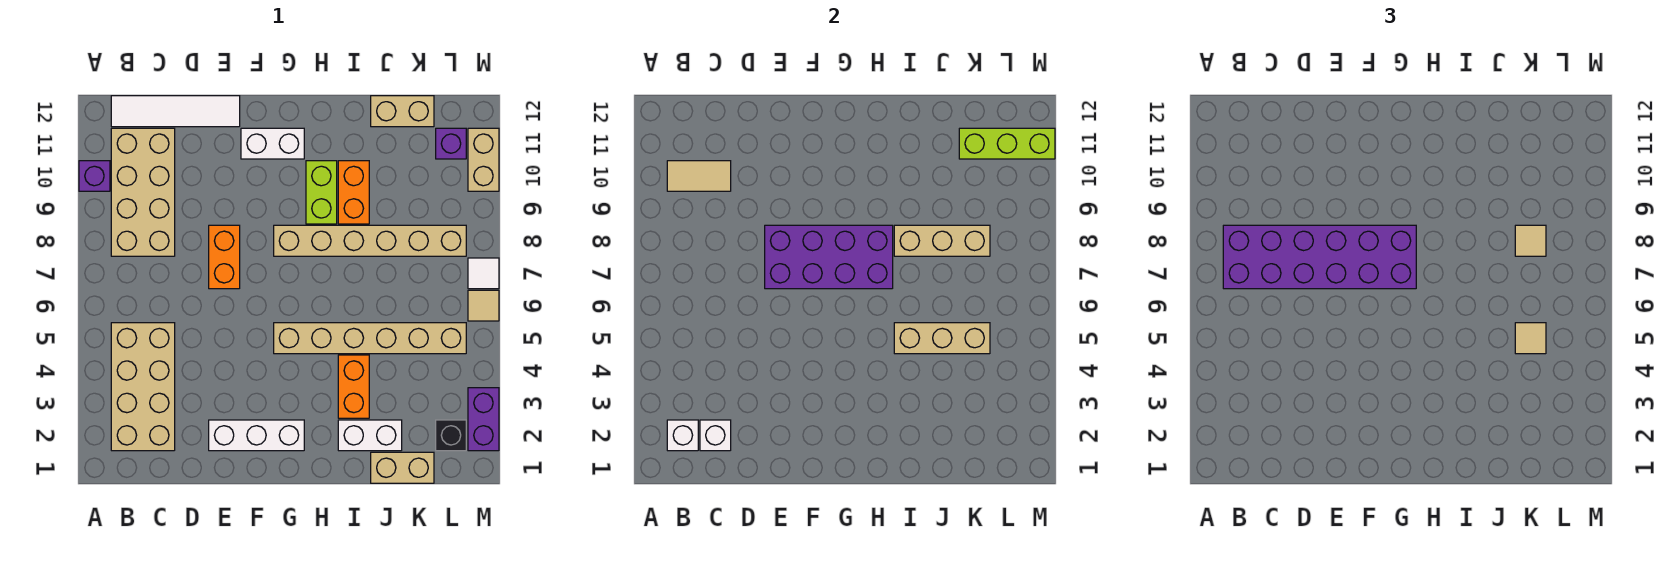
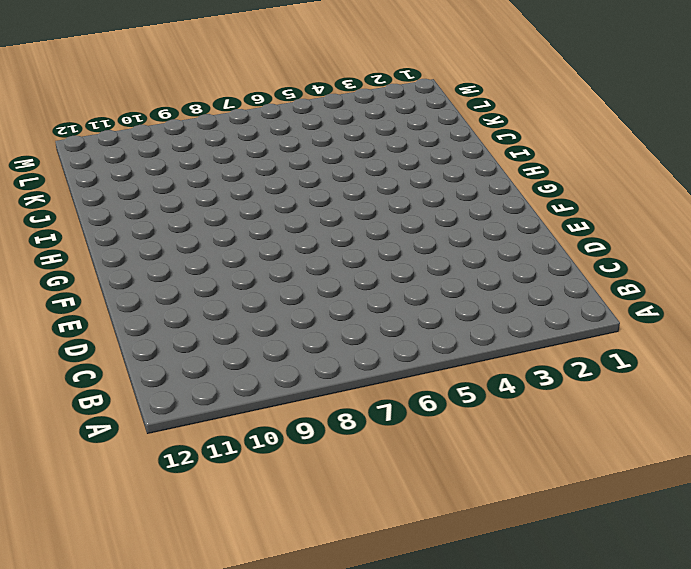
none -> purple 1x1 brick [79,161,110,191]
none -> tan 2x4 brick [111,323,175,451]
none -> tan 2x4 brick [111,128,175,256]
none -> white 1x4 tile [111,96,240,127]

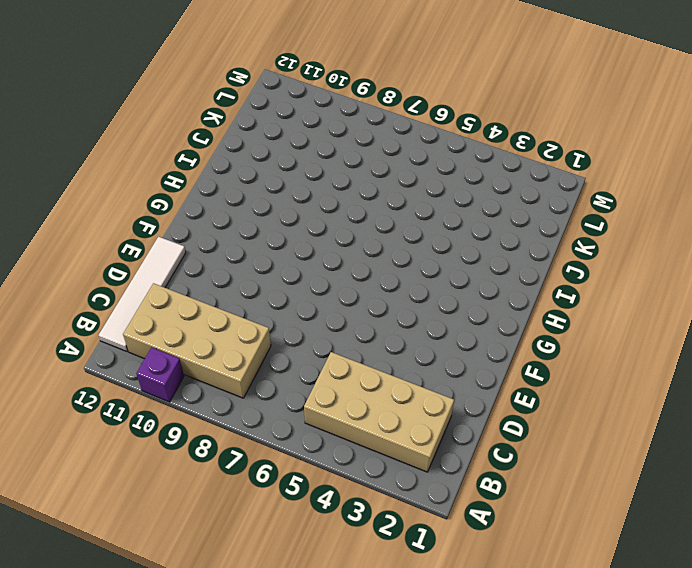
none -> white 1x3 brick [209,420,304,451]
none -> orange 1x2 brick [209,225,240,289]
none -> white 1x2 brick [241,128,304,159]
none -> tan 1x6 brick [274,323,466,354]

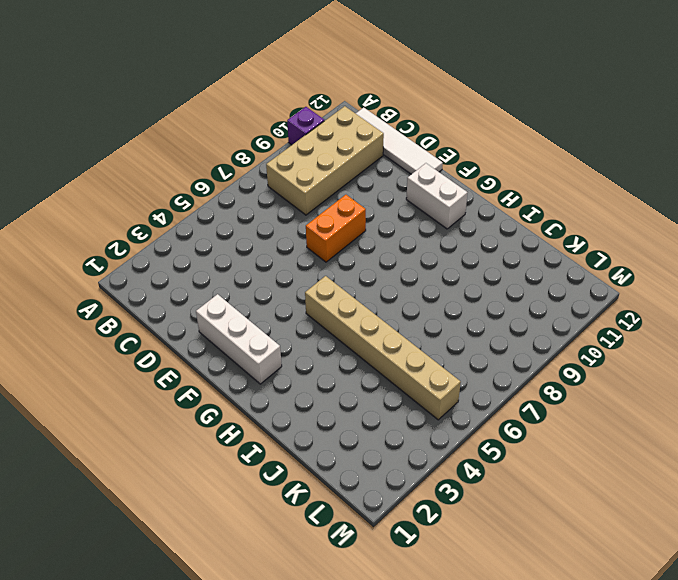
none -> tan 2x4 brick [111,323,175,451]
none -> tan 1x6 brick [274,225,466,256]
none -> lime 1x2 brick [306,161,337,224]
none -> white 1x2 brick [338,420,402,451]

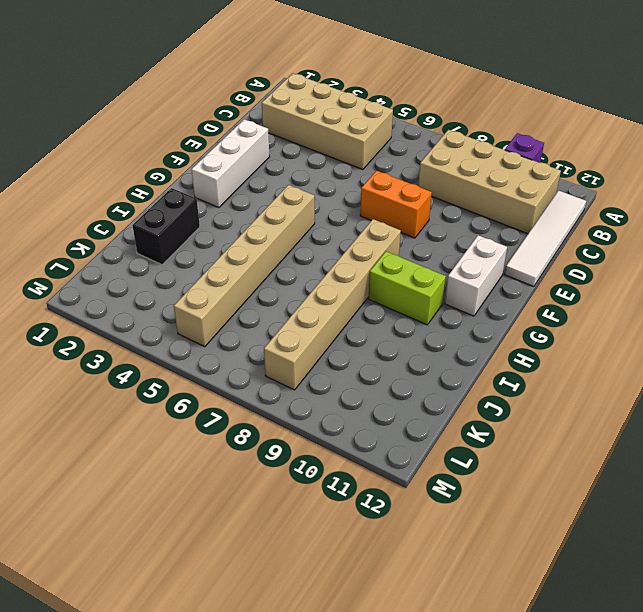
black 1x2 brick [132,188,200,265] -> white 1x2 brick [338,420,402,451]
none -> orange 1x2 brick [338,355,369,418]
none -> orange 1x2 brick [338,161,369,224]
none -> tan 1x2 brick [371,452,434,483]
none -> tan 1x2 brick [371,96,434,127]

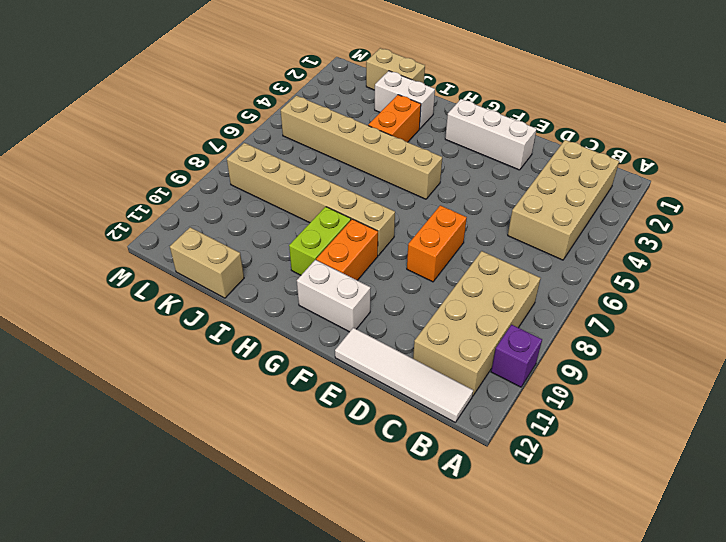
orange 1x2 brick [316,219,378,280] -> orange 1x2 brick moved to [338,161,369,224]
none -> black 1x1 brick [436,420,466,451]
none -> purple 1x1 brick [436,128,466,159]
none -> purple 1x2 brick [468,388,499,451]
none -> tan 1x1 tile [468,290,499,321]

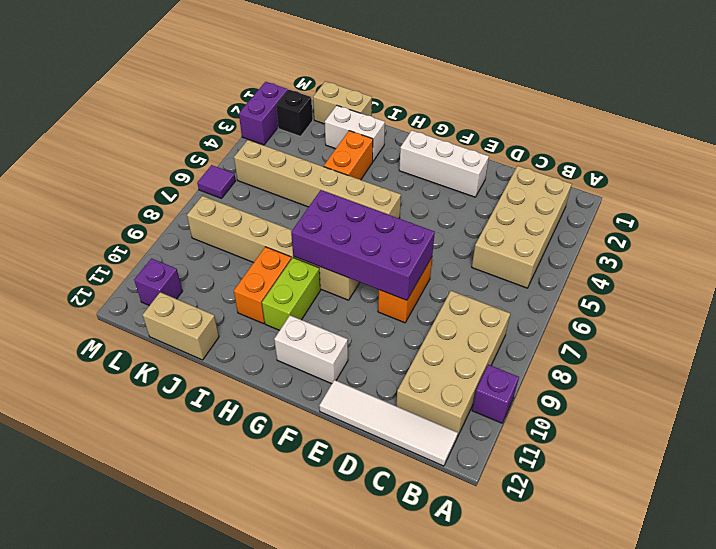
purple 1x1 tile [197,165,236,198] -> tan 1x1 tile [468,290,499,321]
none -> white 1x1 tile [468,258,499,289]
none -> tan 1x2 brick [468,128,499,191]
none -> white 1x1 brick [667,420,698,451]
none -> tan 1x2 tile [667,161,731,191]

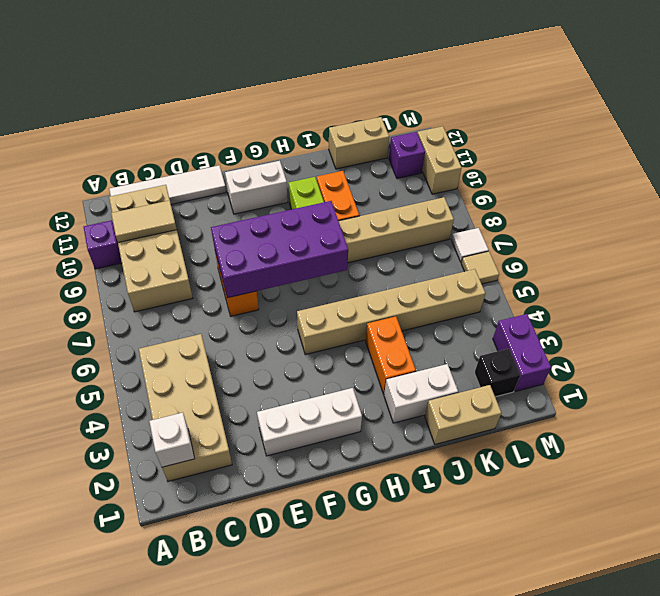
none -> white 1x1 brick [700,420,731,451]
none -> tan 1x3 brick [894,323,990,354]
none -> tan 1x3 brick [894,225,990,256]
none -> lime 1x3 brick [959,128,1055,159]

